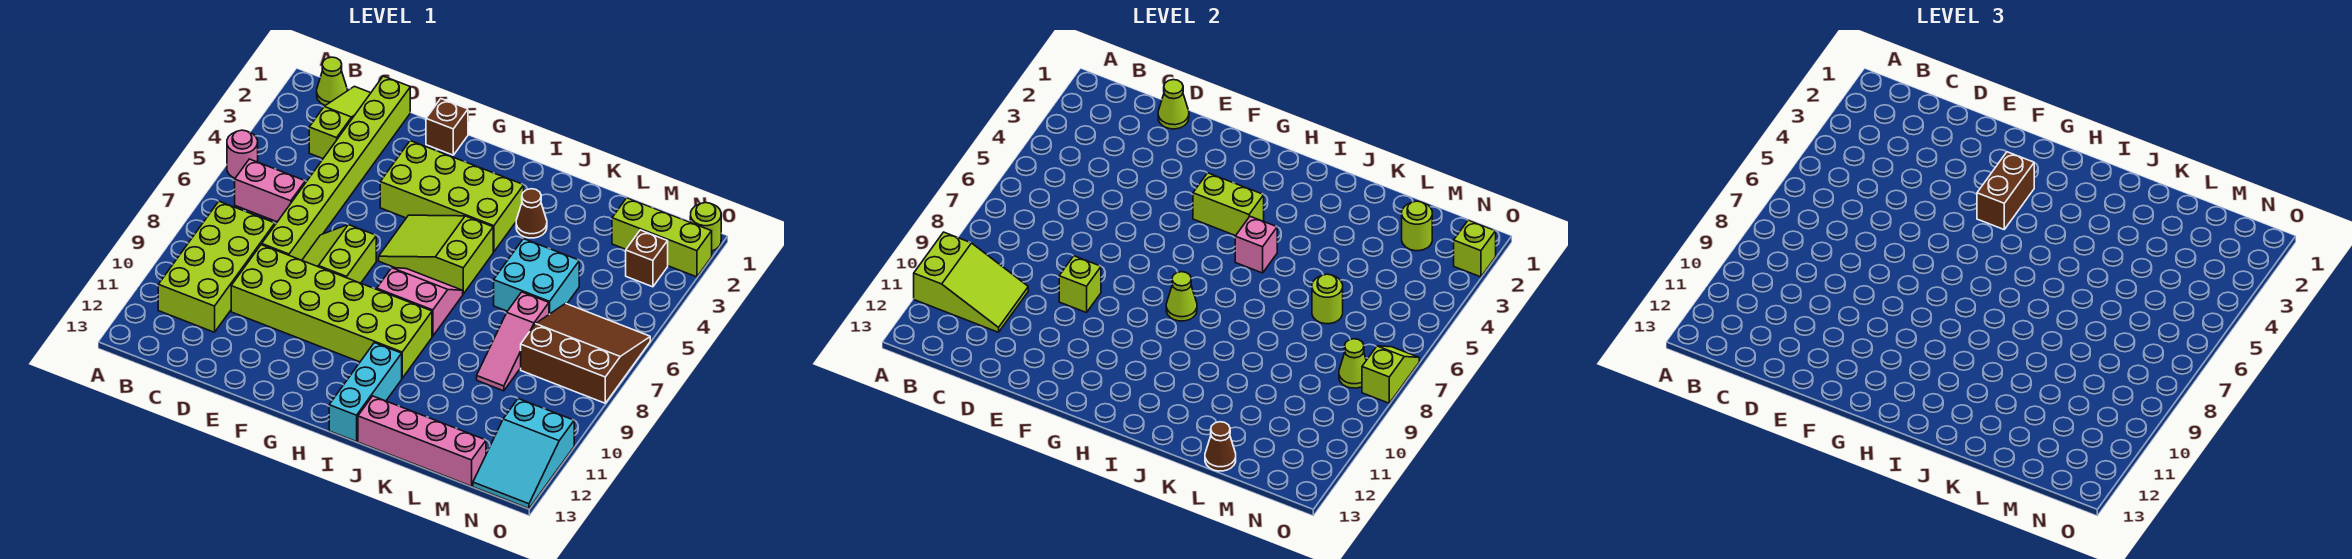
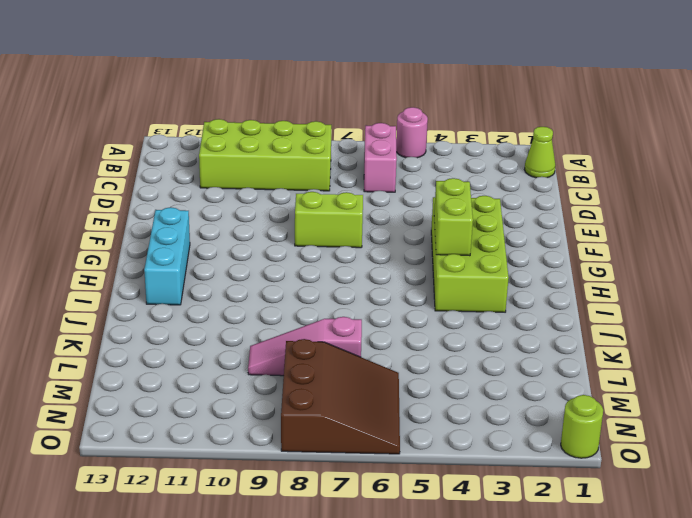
cyan 1x3 brick [144,207,190,305] -> cyan 1x3 brick turned to [329,343,402,442]
none -> lime 1x3 slope [309,86,370,159]
none -> lime 1x8 brick [262,76,410,260]
none -> lime 2x6 brick [231,245,432,378]
none -> brown 1x1 brick [426,99,468,155]

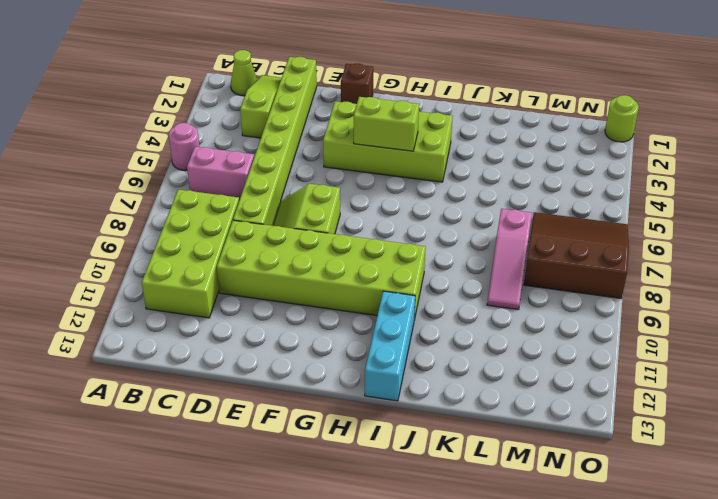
none -> lime 2x3 slope [379,215,493,294]
none -> pink 2x2 slope [377,268,463,336]
none -> brown 1x1 cone [516,189,547,238]
none -> pink 1x4 brick [358,396,486,486]

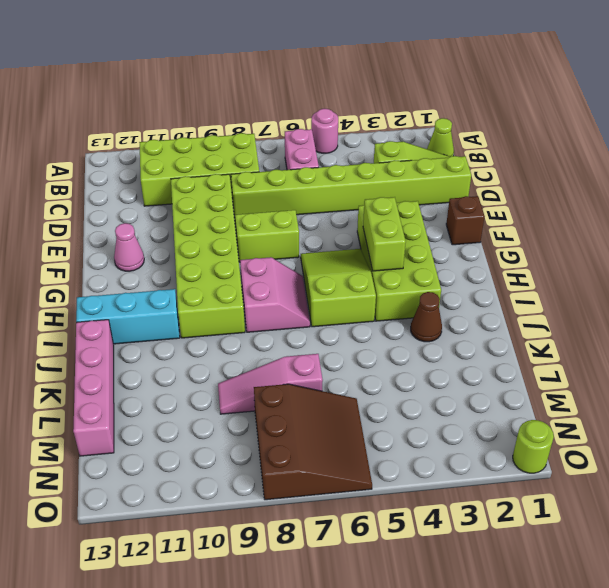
pink 1x1 cone [114,223,144,271] -> none
none -> cyan 2x2 brick [494,239,579,314]
none -> lime 1x3 brick [612,198,712,277]
none -> brown 1x1 brick [626,230,668,287]
none -> cyan 2x3 slope [473,399,574,509]

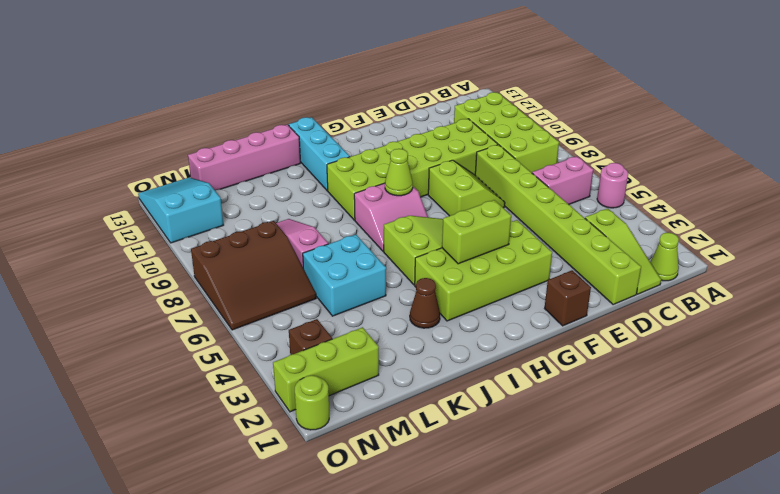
none -> lime 2x3 slope [914,232,1028,332]
none -> lime 1x1 cone [1158,80,1189,129]
none -> lime 1x1 brick [1059,256,1101,313]
none -> pink 1x1 brick [1235,216,1277,273]

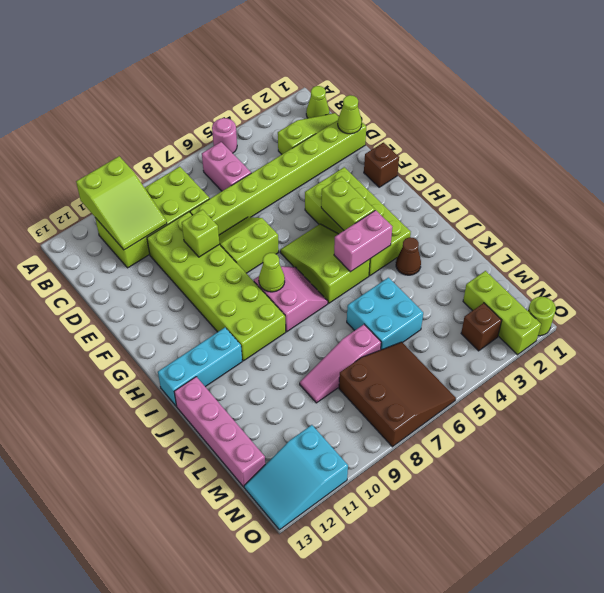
pink 1x2 brick [334,210,392,272] -> pink 1x1 brick [1235,216,1277,273]
none -> lime 1x1 round brick [1312,274,1343,324]
none -> brown 1x1 cone [1205,422,1236,471]
none -> lime 1x1 round brick [1402,201,1432,251]
none -> lime 1x1 cone [1339,339,1366,388]

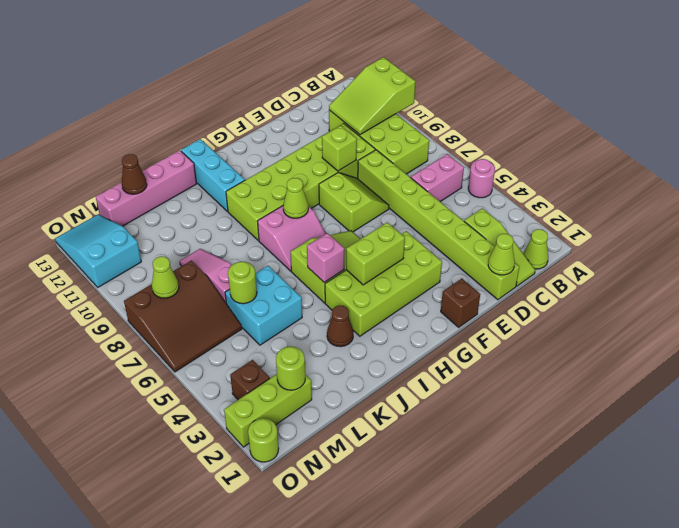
none -> lime 1x1 brick [1454,220,1496,277]
none -> lime 1x2 slope [1362,346,1419,403]
none -> brown 1x2 brick [1977,152,2034,229]

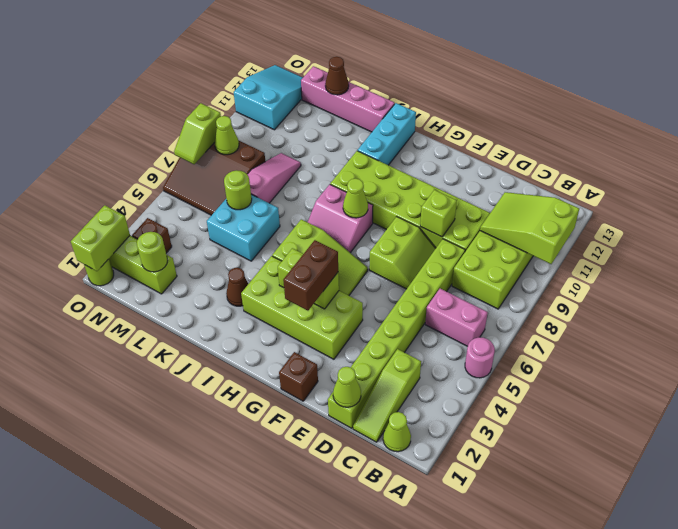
lime 1x2 brick [71,205,130,271] -> lime 1x1 brick [1454,220,1496,277]
none -> pink 1x1 brick [1235,216,1277,273]

